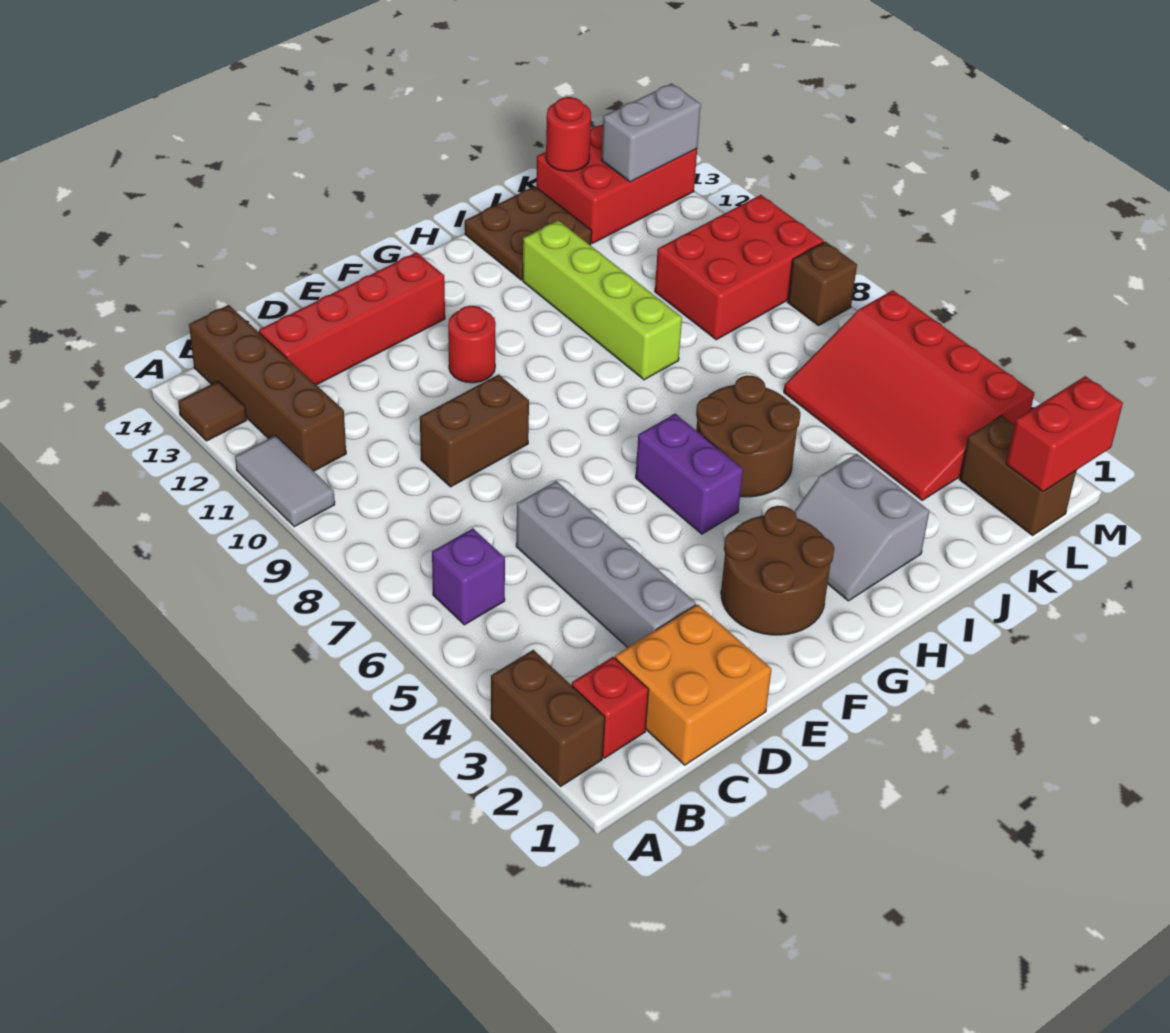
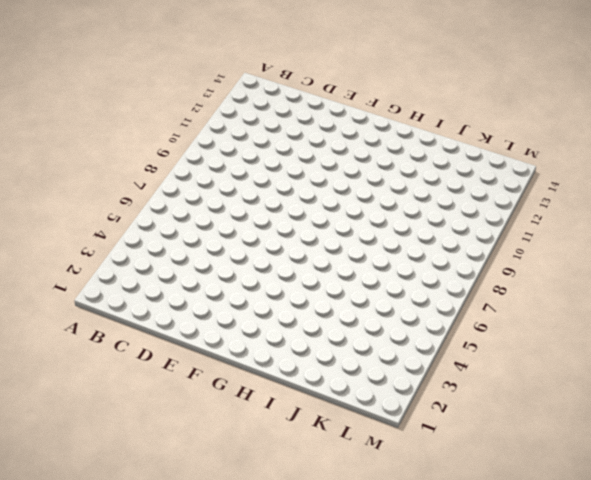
none -> brown 1x2 brick [491,650,605,786]
none -> grey 1x2 tile [235,435,335,527]
none -> brown 1x1 tile [178,381,247,441]

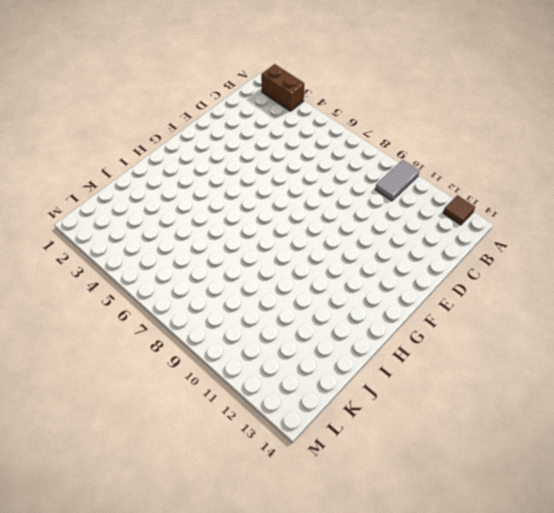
grey 1x2 tile [375,160,419,201] -> grey 1x2 tile turned to [235,435,335,527]
none -> red 1x1 brick [572,657,649,758]
none -> purple 1x1 brick [432,528,505,625]
none -> brown 1x4 brick [189,305,346,471]

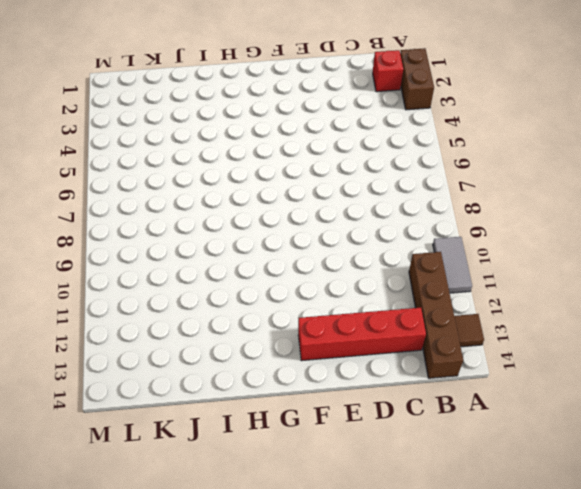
none -> purple 1x1 brick [432,528,505,625]
none -> orange 2x2 brick [615,604,772,765]
none -> grey 1x4 brick [516,481,696,648]

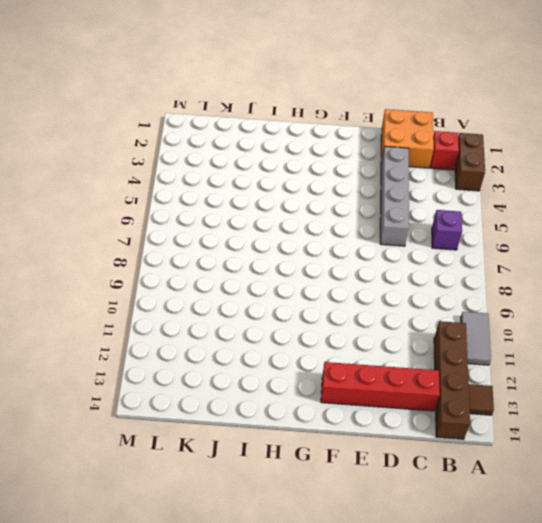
none -> brown 1x2 brick [420,374,529,487]
none -> brown 2x2 round brick [721,506,834,635]
none -> red 1x1 round brick [448,306,496,383]

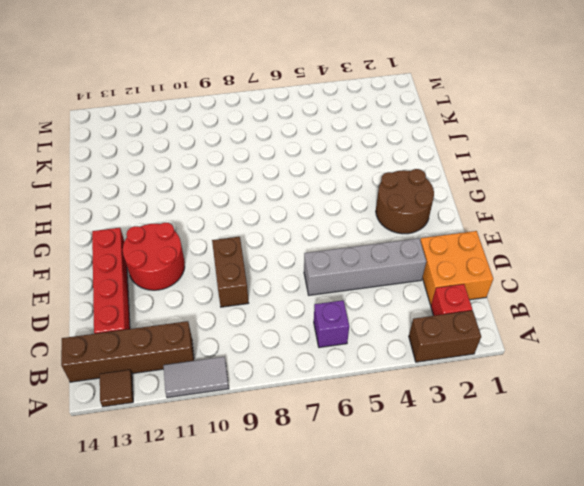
red 2x2 round brick [123,223,185,290] -> red 1x1 round brick [448,306,496,383]
none -> purple 1x2 brick [636,414,743,534]
none -> grey 2x2 slope [794,454,929,601]
none -> brown 2x2 round brick [696,375,801,497]

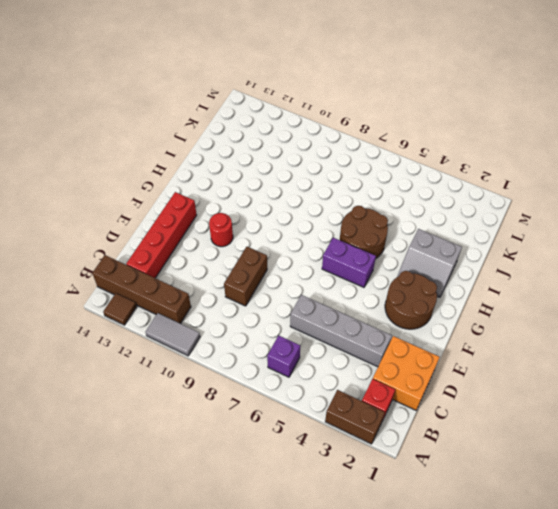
none -> lime 1x4 brick [523,220,682,380]
none -> brown 2x2 plate [465,186,592,280]
none -> red 3x4 slope [784,290,1034,500]

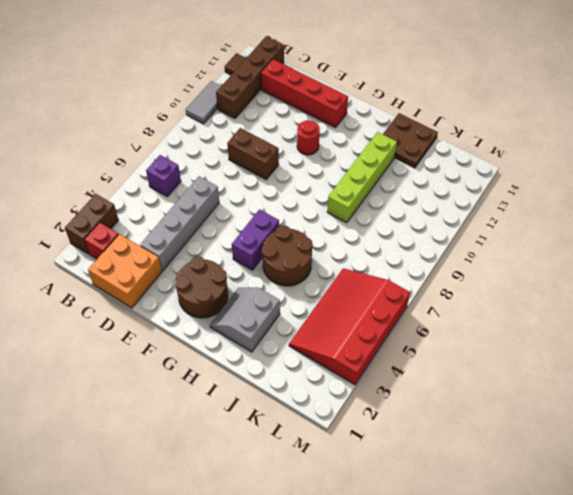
none -> red 2x3 brick [655,195,824,340]
none -> red 2x3 brick [536,124,697,243]
none -> brown 1x2 brick [959,416,1076,535]

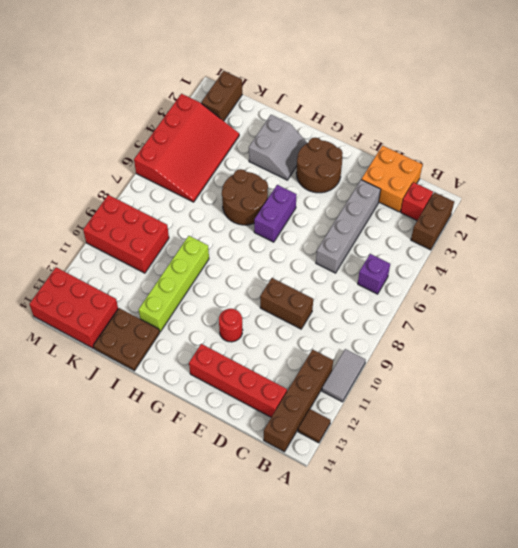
none -> brown 1x1 brick [788,242,857,326]
none -> red 1x1 round brick [546,97,591,171]
none -> red 1x2 brick [1006,376,1123,492]

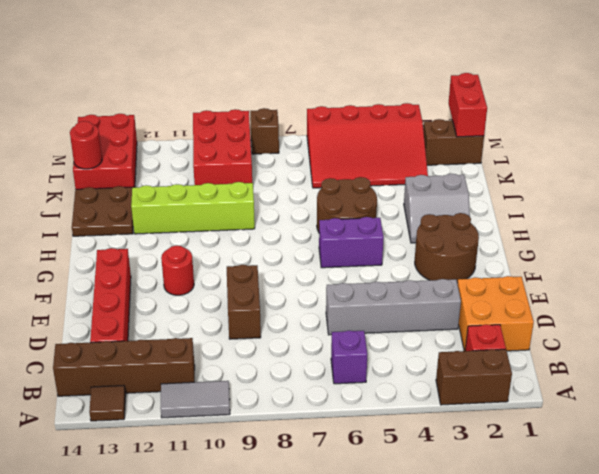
none -> grey 1x2 brick [602,83,701,182]

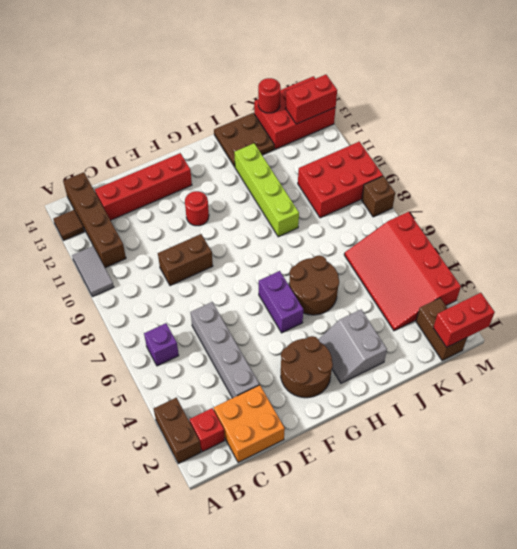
red 1x2 brick [286,75,337,124] -> grey 1x2 brick [602,83,701,182]

